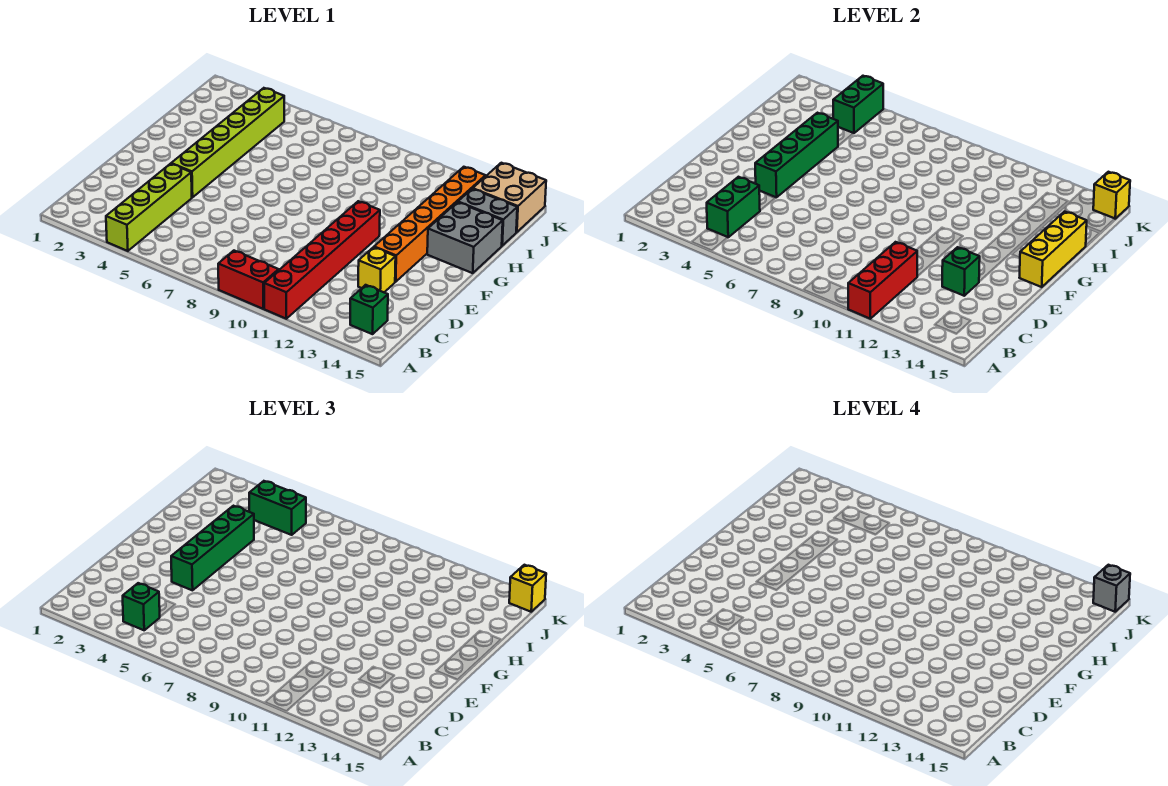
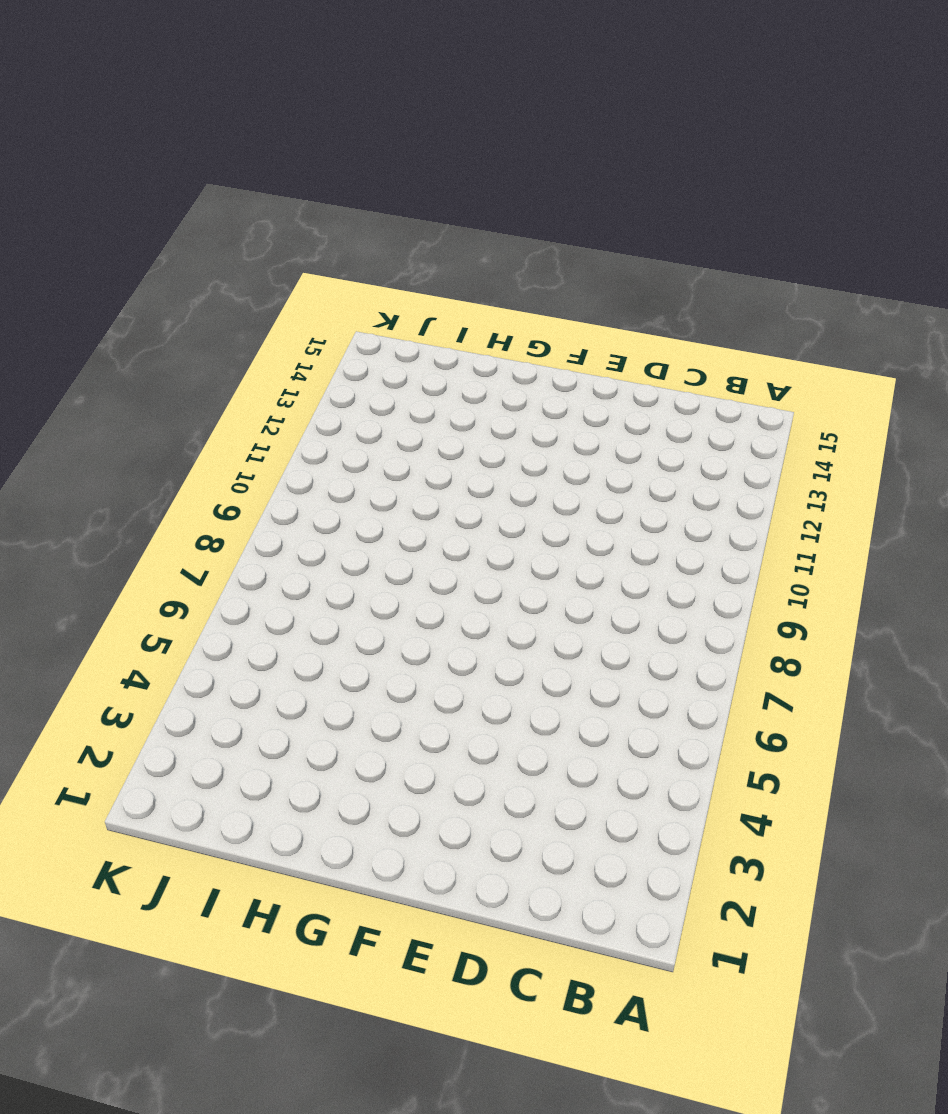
none -> lime 1x4 brick [106,164,192,251]
none -> red 1x2 brick [218,251,279,309]
none -> red 1x6 brick [264,201,380,319]

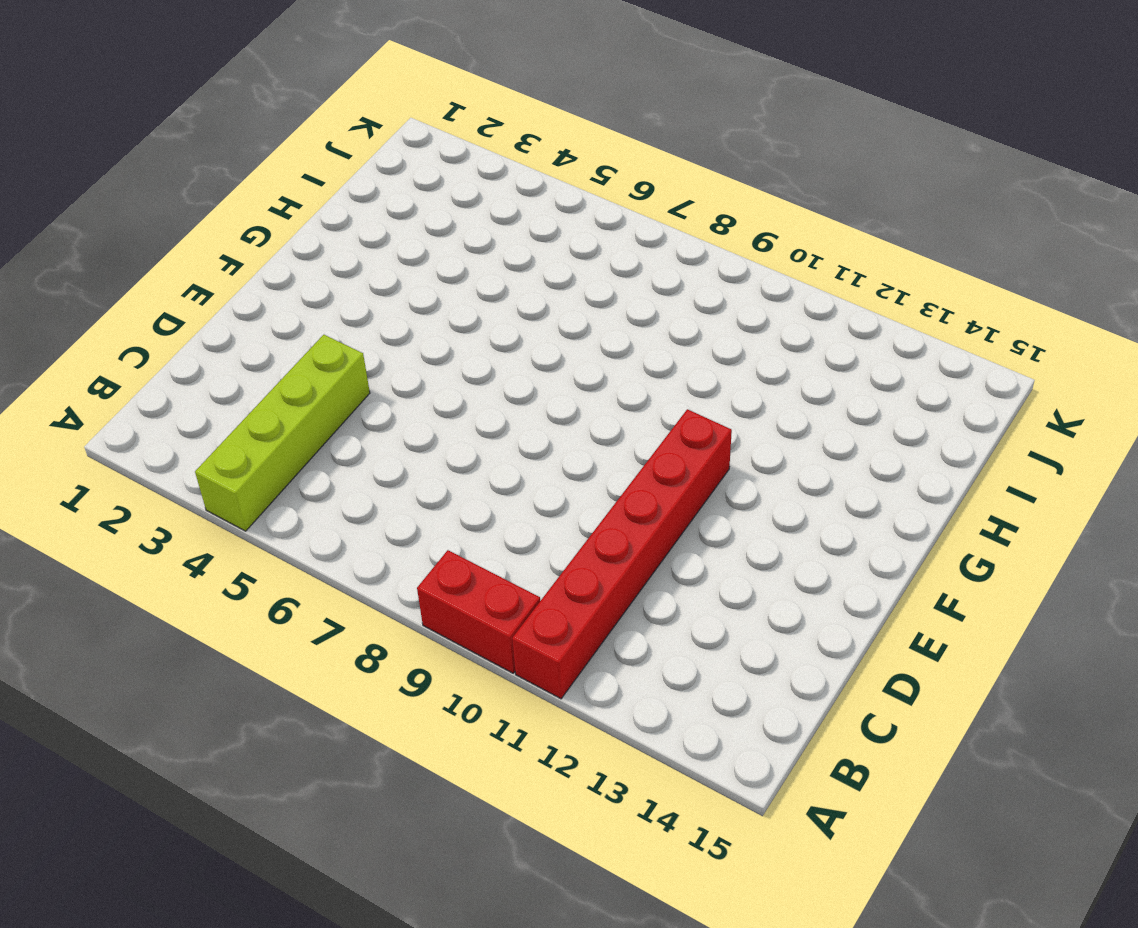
none -> green 1x1 brick [350,285,388,334]
none -> yellow 1x1 brick [358,247,396,292]
none -> lime 1x6 brick [171,88,284,197]

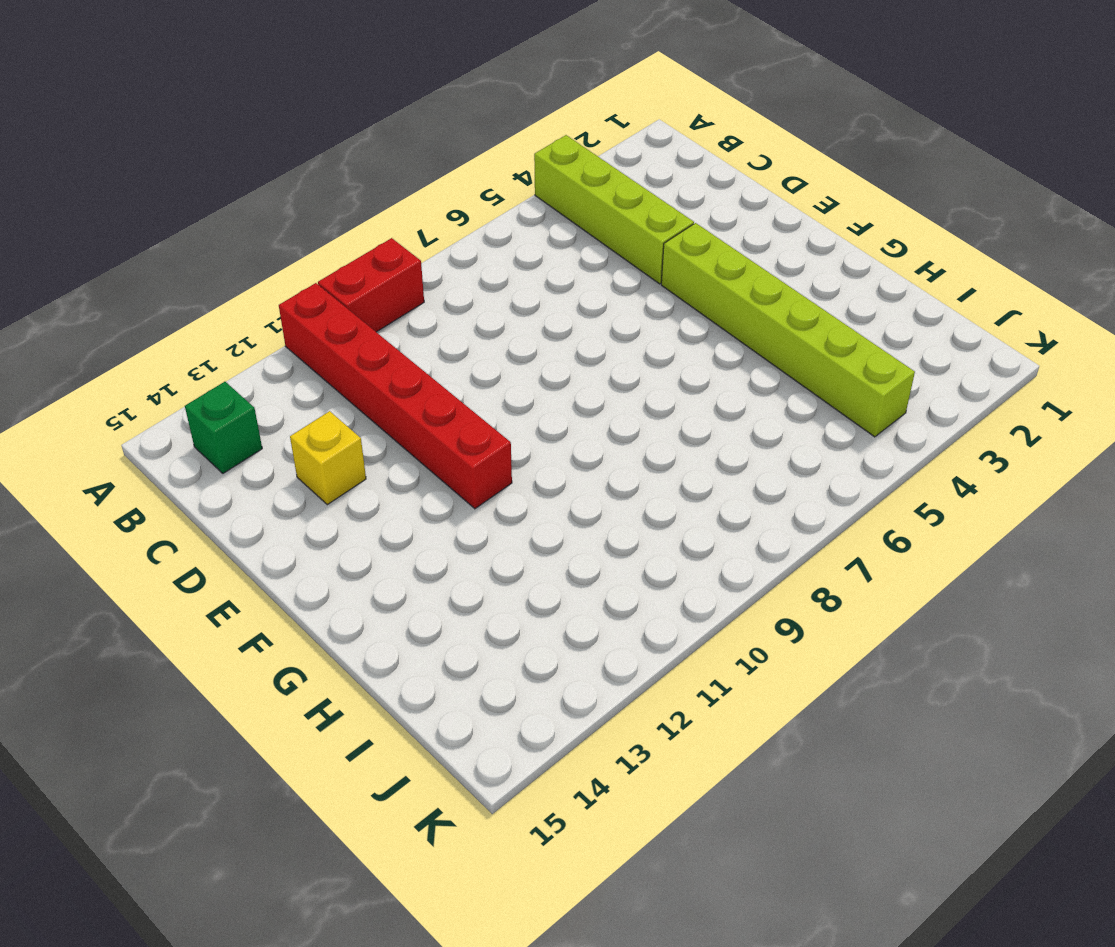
none -> orange 1x6 brick [374,167,485,282]
none -> grey 2x2 brick [427,202,503,273]
none -> grey 1x2 brick [458,189,517,246]

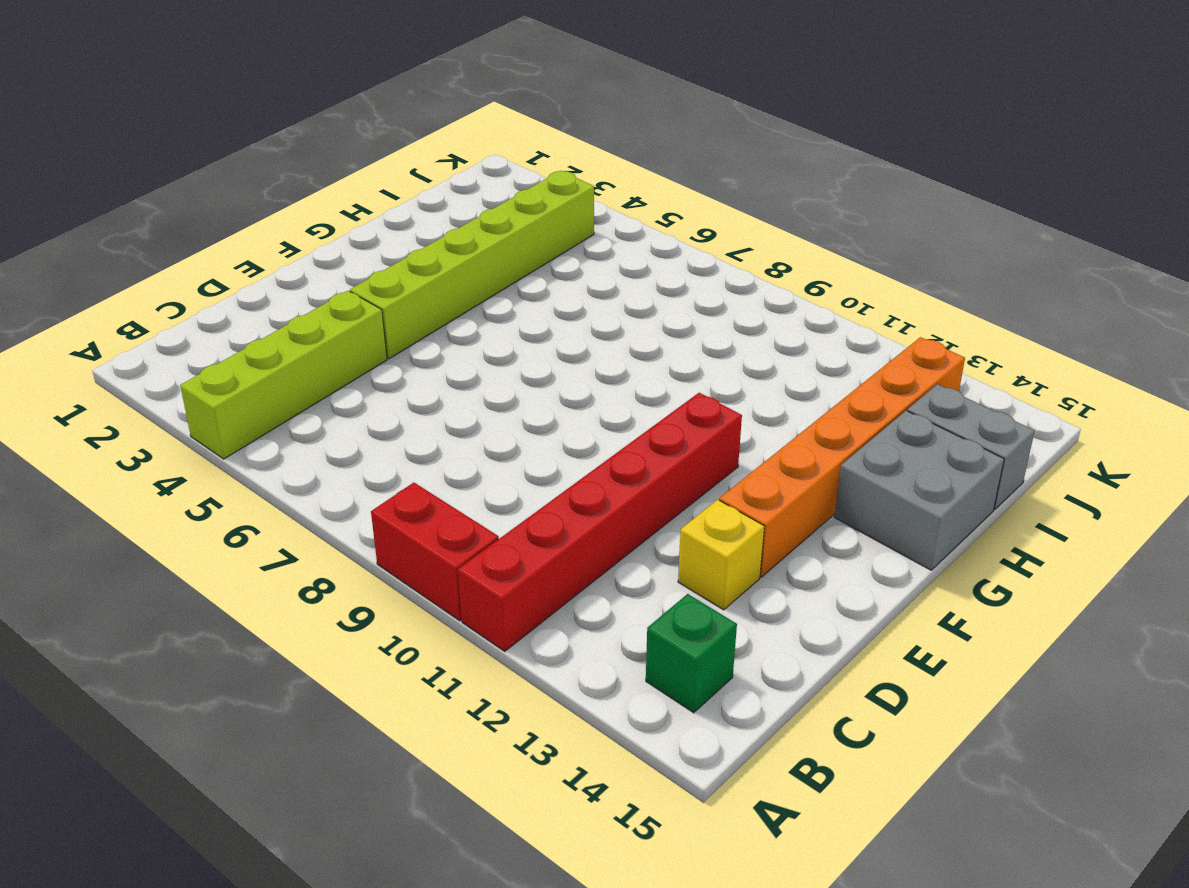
none -> tan 2x2 brick [473,163,546,232]
none -> red 1x3 brick [848,242,917,319]
none -> green 1x2 brick [707,177,760,237]

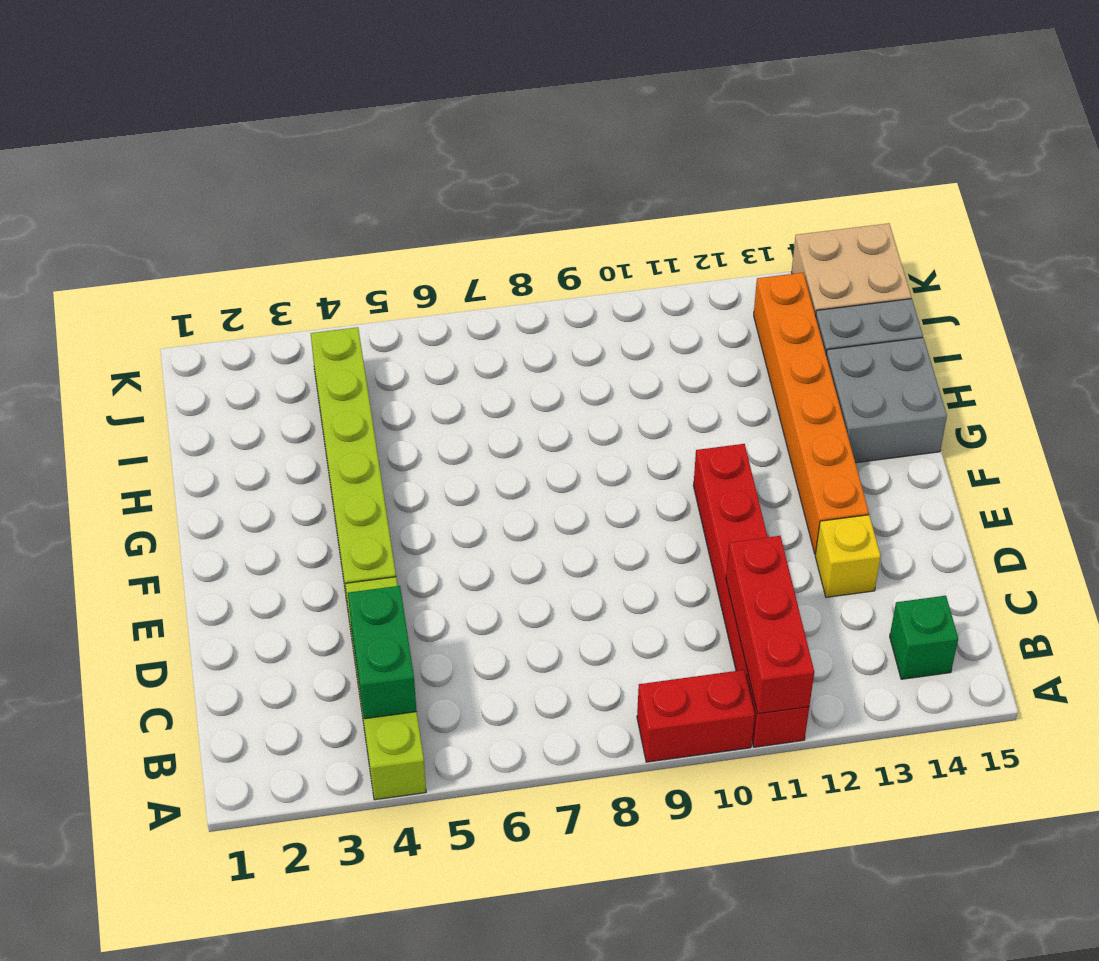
none -> green 1x1 brick [942,247,980,296]
none -> green 1x4 brick [755,113,838,197]
none -> yellow 1x3 brick [1019,212,1087,287]

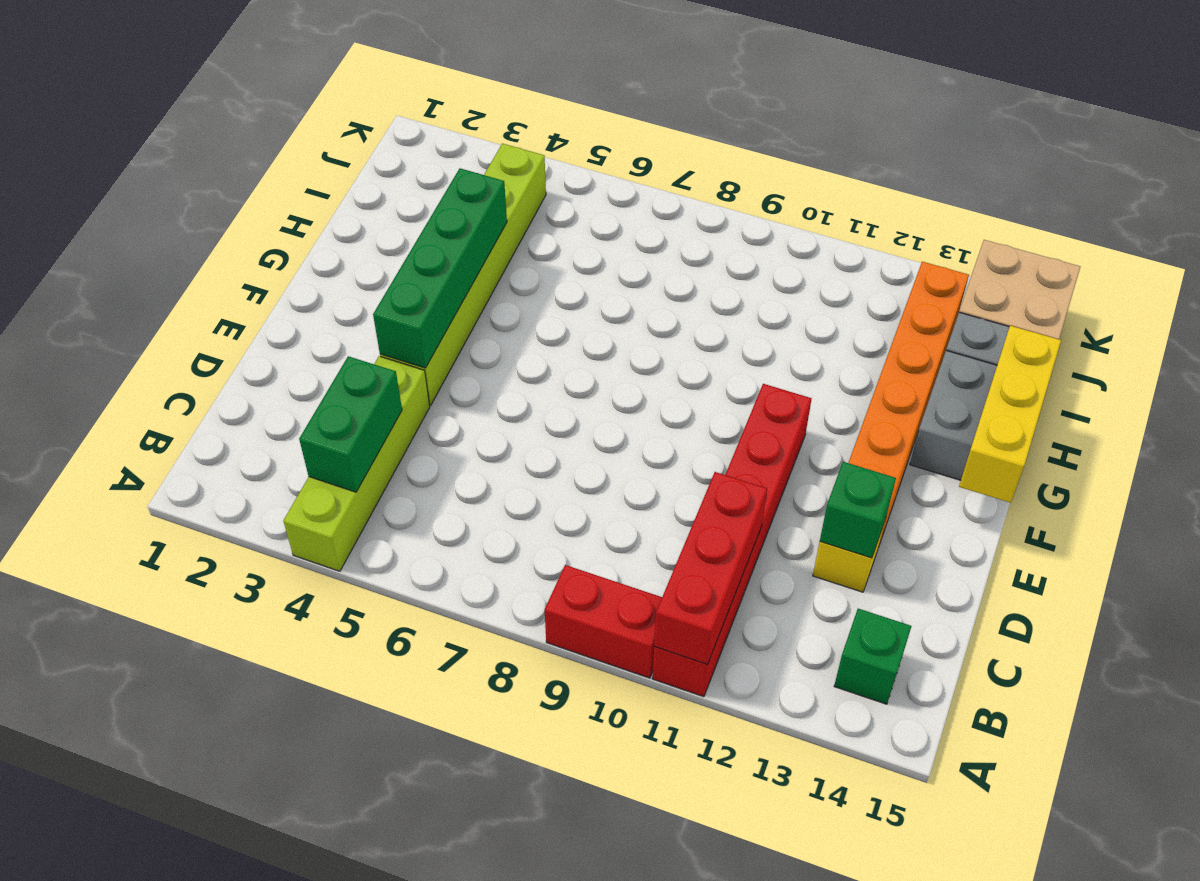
none -> green 1x2 brick [833,76,883,133]
none -> yellow 1x1 brick [1093,172,1130,219]
none -> green 1x1 brick [123,583,160,630]

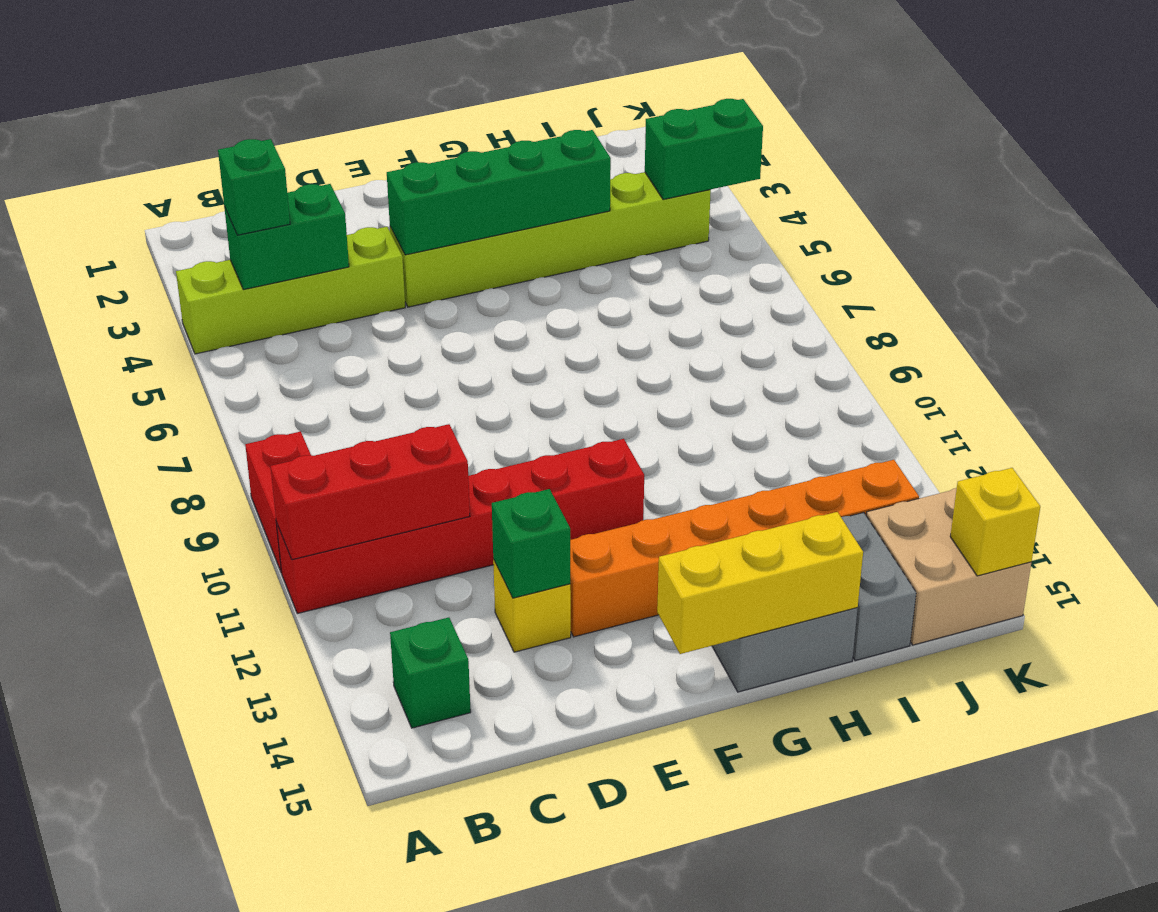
none -> green 1x4 brick [171,506,254,590]
none -> green 1x2 brick [249,481,306,535]
none -> yellow 1x1 brick [509,565,546,612]

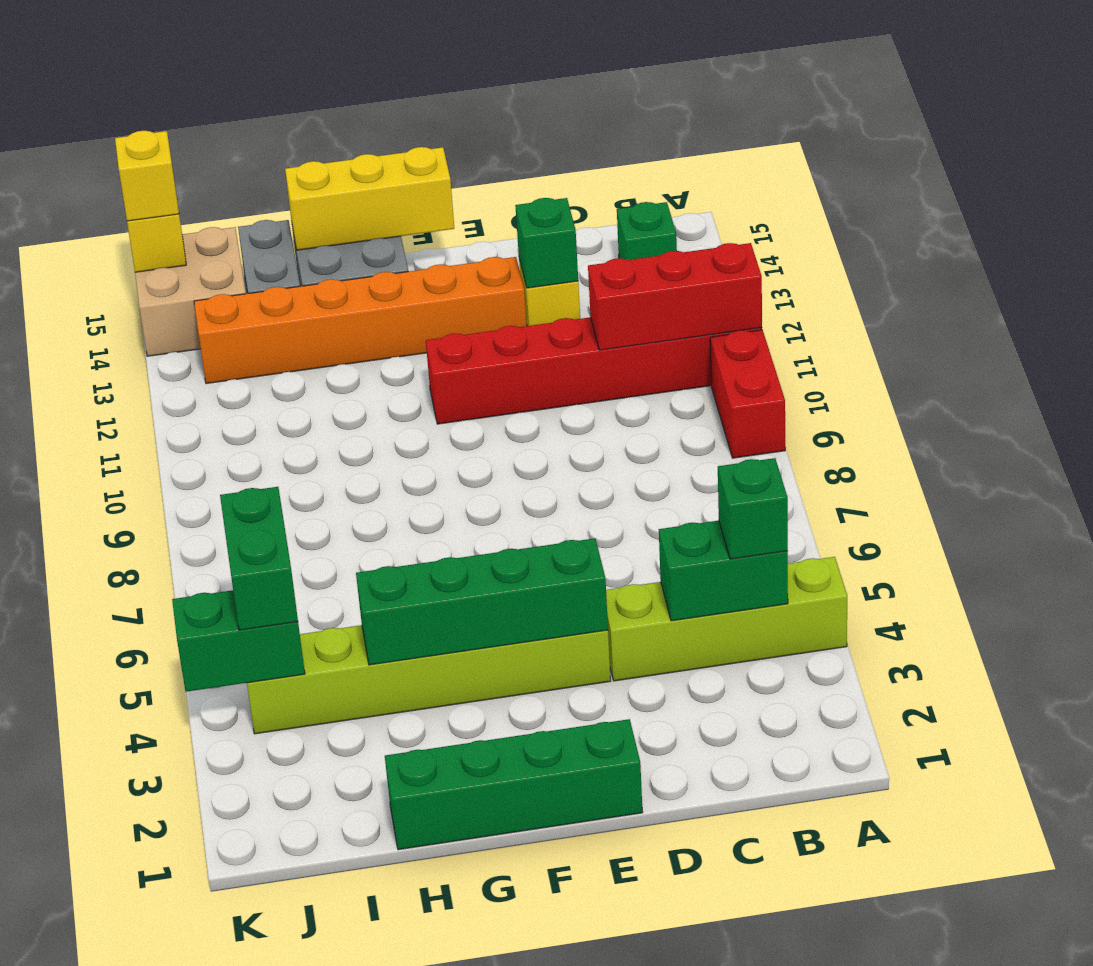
green 1x4 brick [385,719,643,850] -> green 1x4 brick moved to [171,506,254,590]
none -> grey 1x1 brick [1093,565,1130,612]

